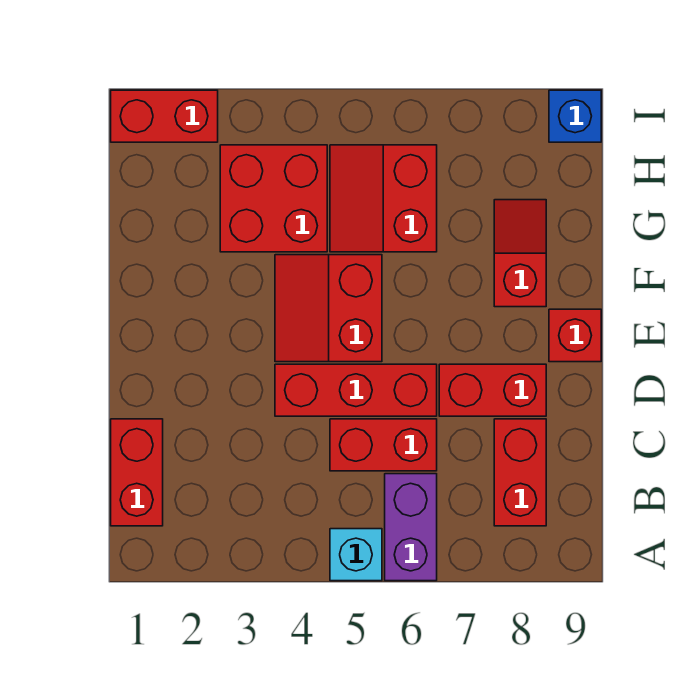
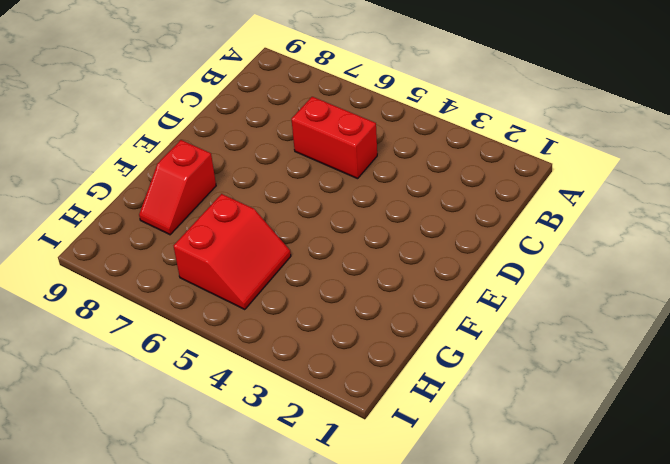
none -> cyan 1x1 brick [330,529,382,581]
none -> purple 1x2 brick [385,474,437,581]
none -> red 1x2 brick [111,419,163,526]

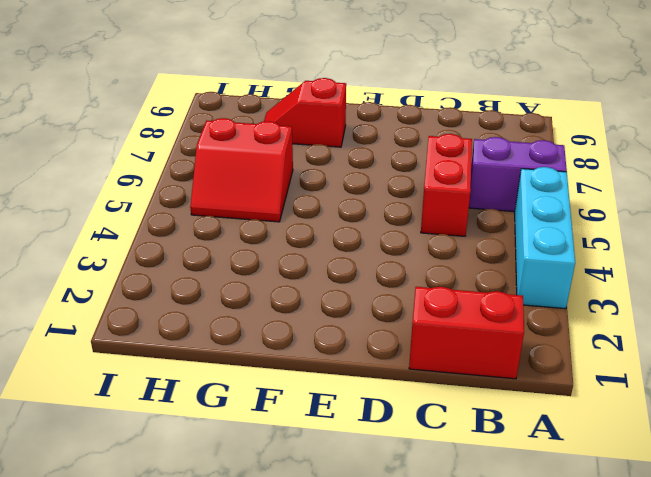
cyan 1x3 brick [515,167,575,309] -> cyan 1x1 brick [330,529,382,581]
none -> red 1x2 brick [494,419,546,526]
none -> red 1x3 brick [275,364,437,416]
none -> red 1x2 brick [439,364,546,416]

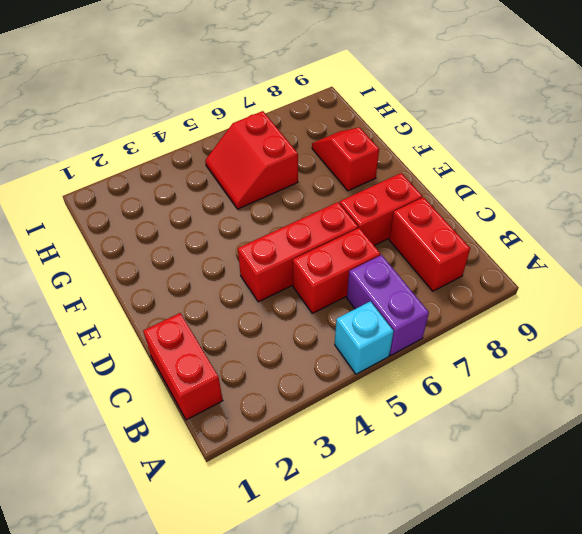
none -> red 2x2 slope [275,255,382,362]
none -> red 1x1 brick [549,309,601,362]
none -> red 2x2 brick [220,145,327,252]

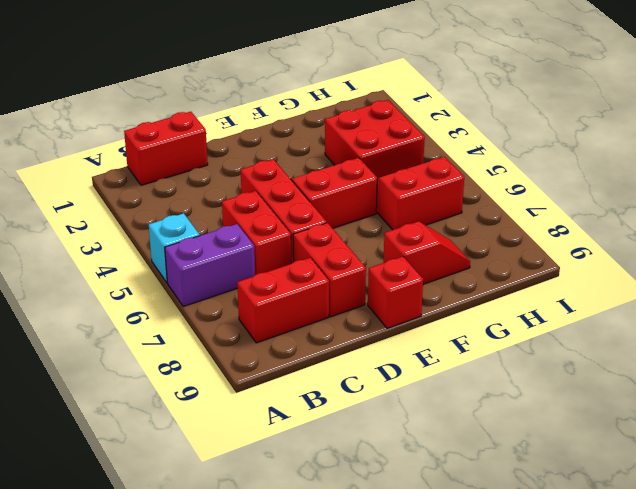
none -> red 1x2 brick [111,90,218,142]
none -> blue 1x1 brick [549,90,601,142]

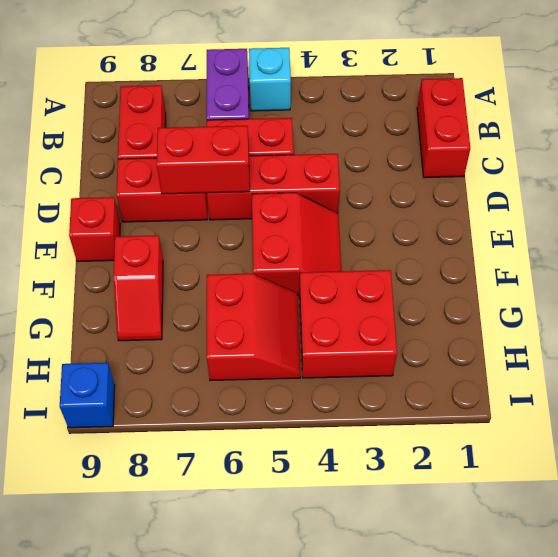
red 1x2 brick [157,126,250,194] -> red 1x2 brick moved to [111,90,218,142]

